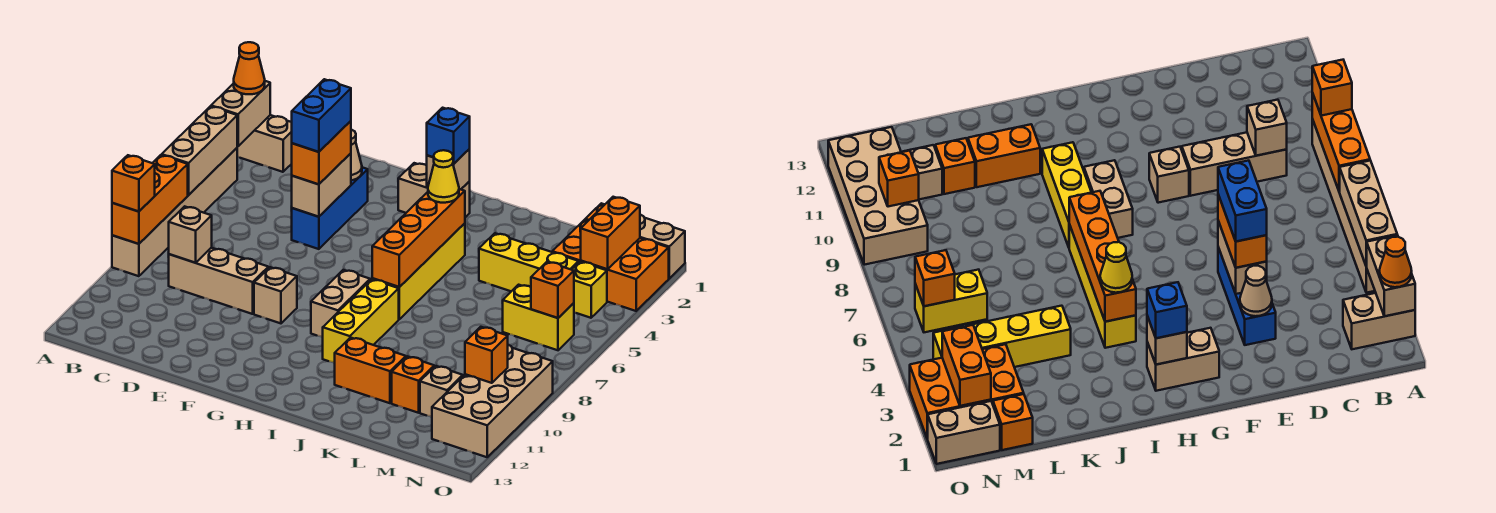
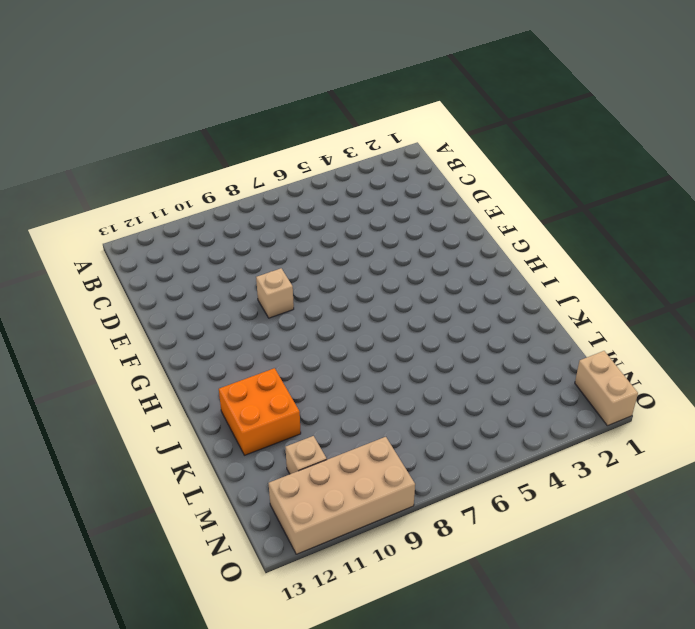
orange 2x2 brick [219,368,301,455] -> orange 1x2 brick [335,338,406,403]
none -> tan 1x2 brick [237,115,292,172]
none -> tan 1x6 brick [112,148,237,276]
none -> tan 1x3 brick [169,248,268,314]
none -> blue 1x3 brick [292,167,368,249]

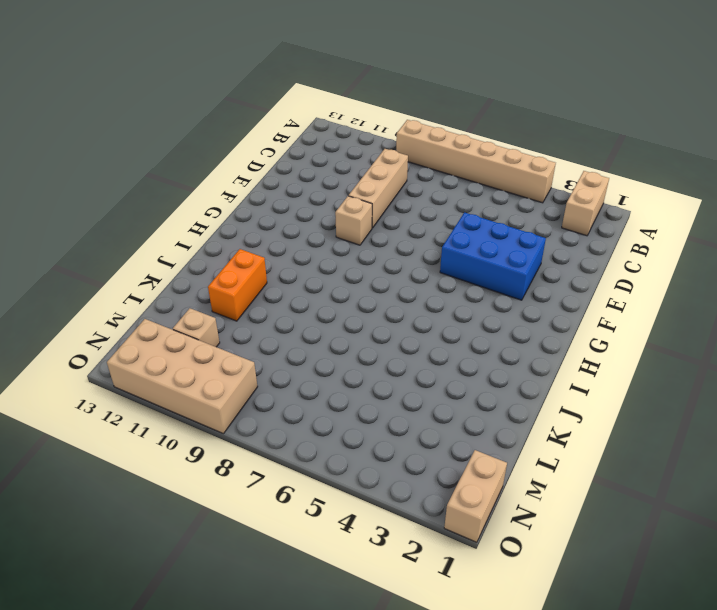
blue 2x3 brick [440,213,546,300] -> blue 1x3 brick [292,167,368,249]
none -> tan 1x2 brick [398,163,470,217]
none -> tan 1x2 brick [311,270,370,337]
none -> yellow 1x4 brick [372,223,465,319]
none -> yellow 1x3 brick [323,279,399,363]

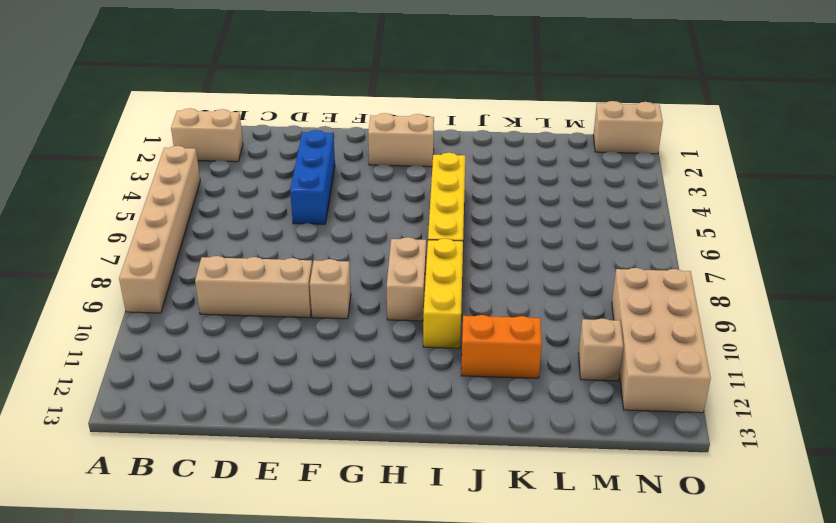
none -> yellow 1x3 brick [479,233,579,291]
none -> orange 1x1 brick [392,356,434,413]
none -> orange 1x1 brick [993,394,1033,450]
none -> orange 2x3 brick [552,220,669,311]

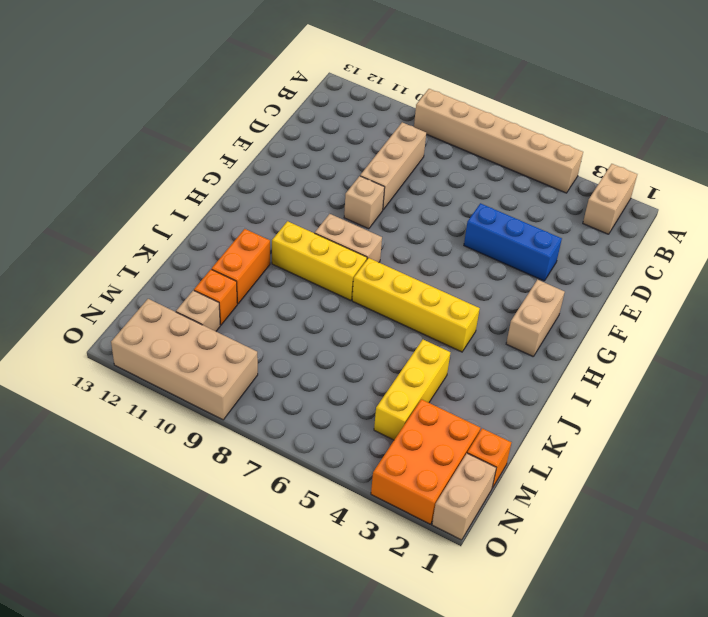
none -> yellow 1x2 brick [503,285,574,350]
none -> yellow 1x1 brick [572,262,607,318]
none -> tan 1x2 brick [211,81,270,146]
none -> tan 1x3 brick [162,106,237,195]

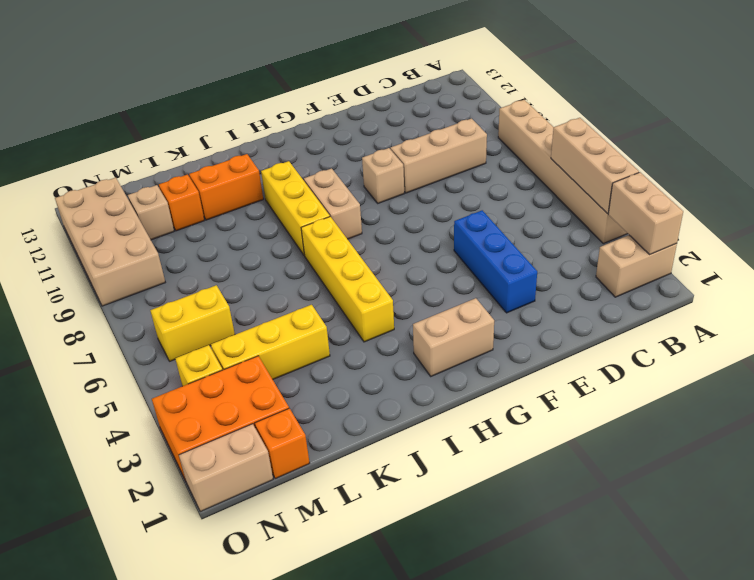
none -> orange 1x3 brick [112,155,188,244]
none -> tan 1x1 brick [169,206,212,263]
none -> tan 1x1 cone [351,130,362,180]
none -> tan 1x2 brick [292,153,351,217]

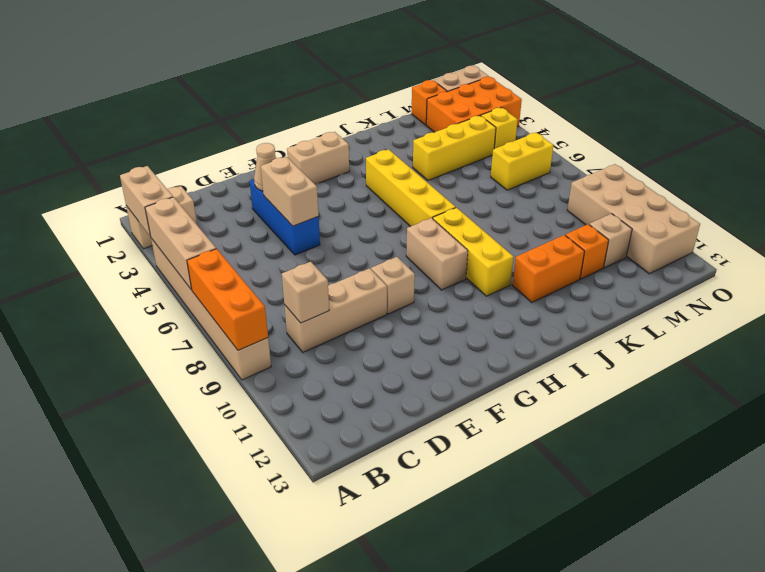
none -> tan 1x1 brick [427,149,470,189]
none -> orange 1x4 brick [372,189,465,287]
none -> orange 1x2 brick [581,197,640,269]
none -> orange 1x1 brick [531,262,574,318]

